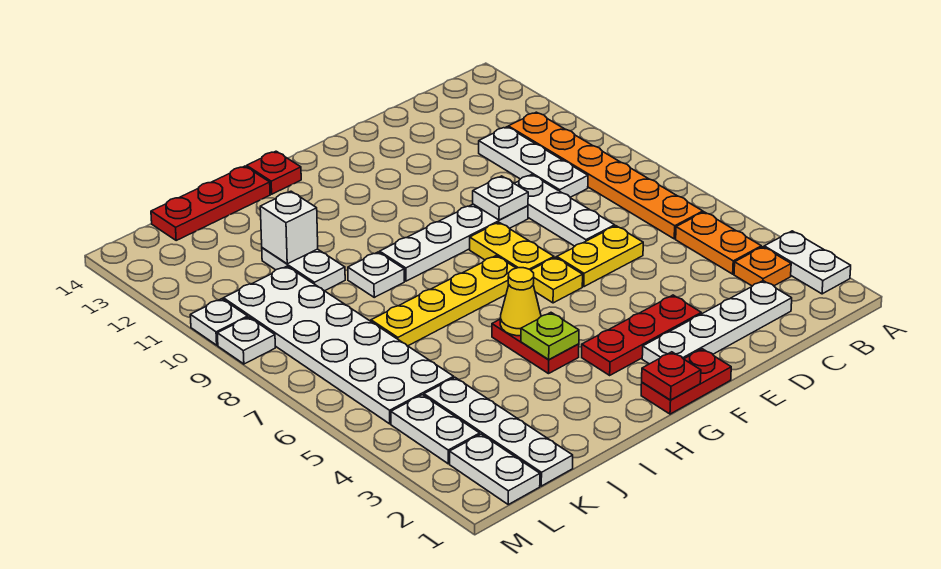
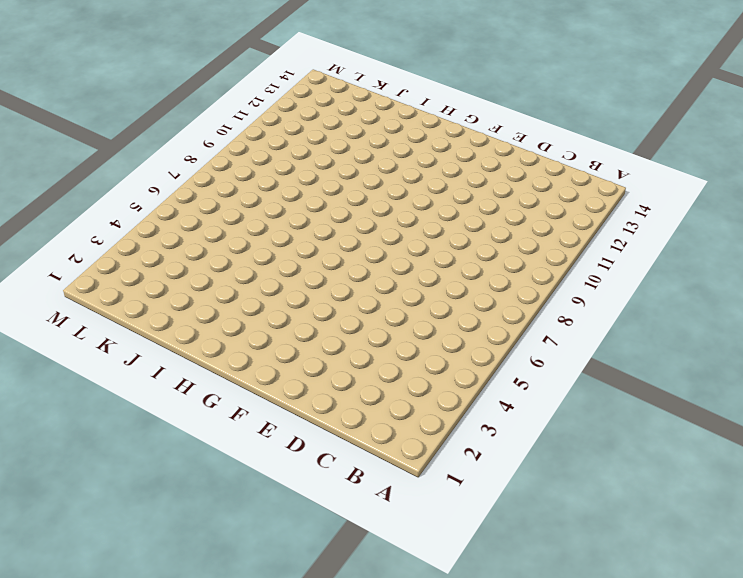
none -> white 1x2 plate [764,231,851,294]
none -> orange 1x1 plate [734,247,791,286]
none -> orange 1x2 plate [676,212,761,274]
none -> orange 1x6 plate [508,112,703,239]

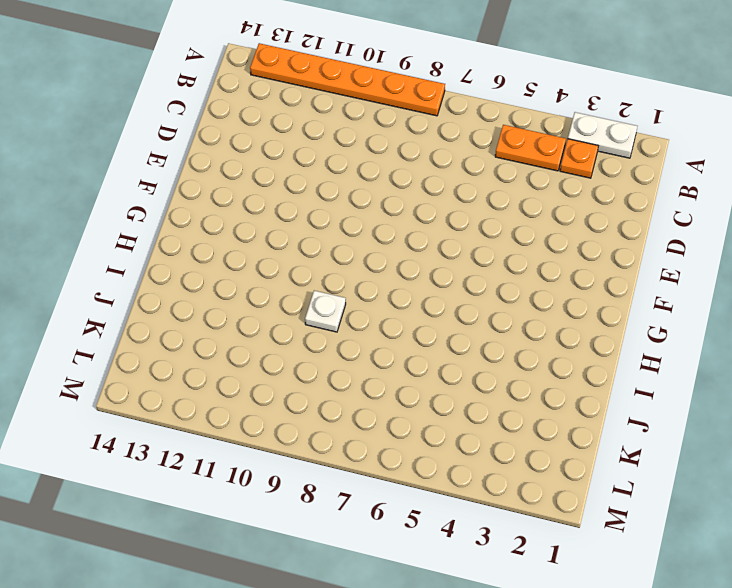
orange 1x6 plate [250,43,445,116] -> orange 1x6 plate moved to [508,112,703,239]
none -> white 1x4 plate [642,281,792,364]
none -> white 1x3 plate [479,127,588,197]
none -> yellow 1x2 plate [557,226,643,287]
none -> white 1x3 plate [514,175,615,246]

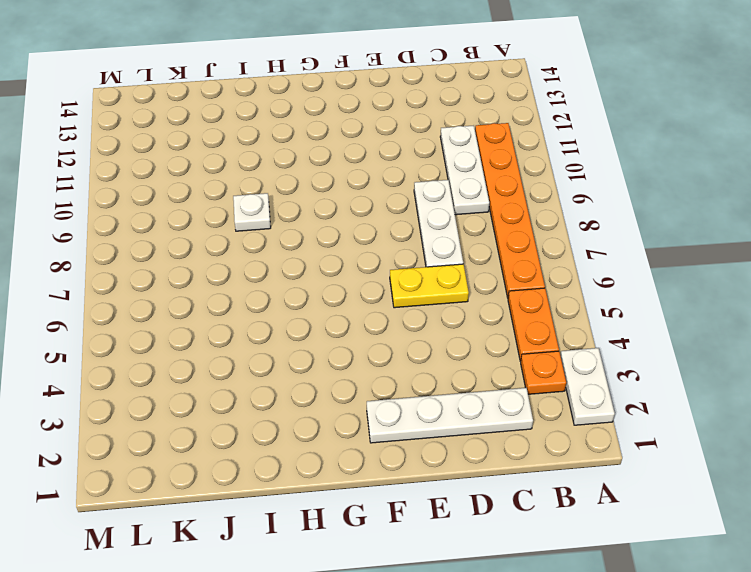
none -> red 1x3 plate [582,295,701,375]
none -> white 1x4 plate [380,204,528,281]
none -> red 1x2 plate [641,349,731,414]
none -> yellow 1x1 plate [531,257,583,303]

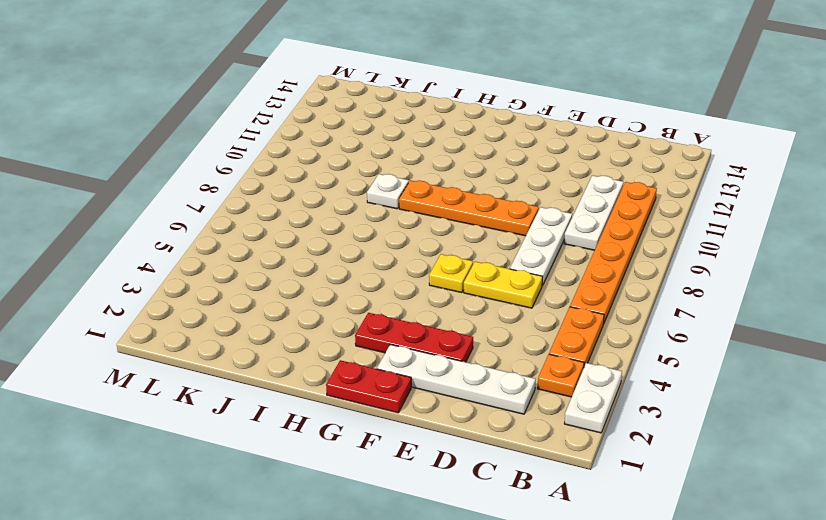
orange 1x4 plate [399,180,539,236] -> white 1x4 plate [380,204,528,281]
none -> yellow 1x2 plate [470,222,554,270]
none -> yellow 1x4 plate [371,256,515,346]
none -> red 1x2 plate [492,320,579,374]
none -> red 1x1 plate [247,151,301,194]

